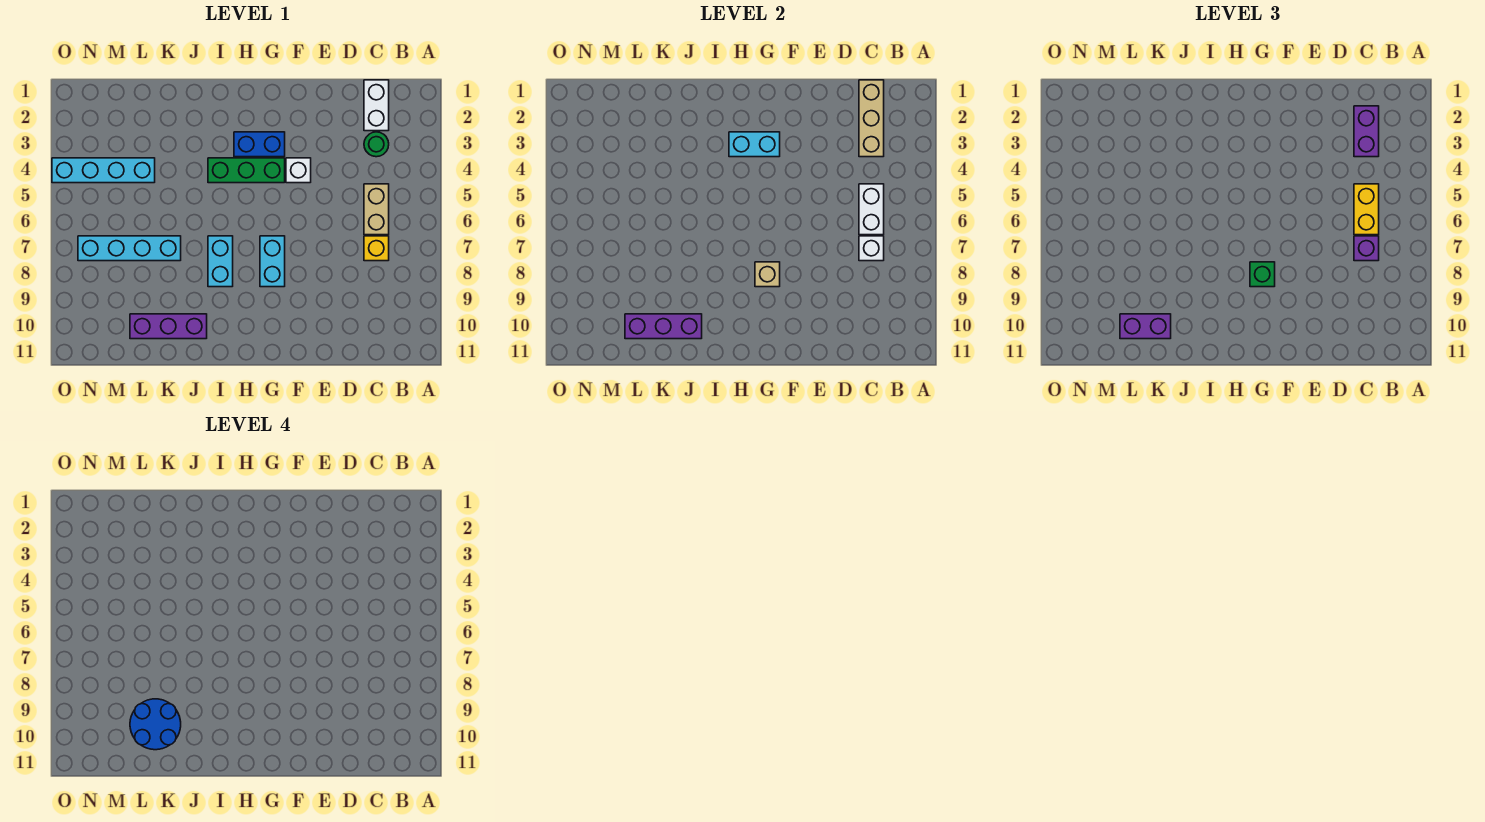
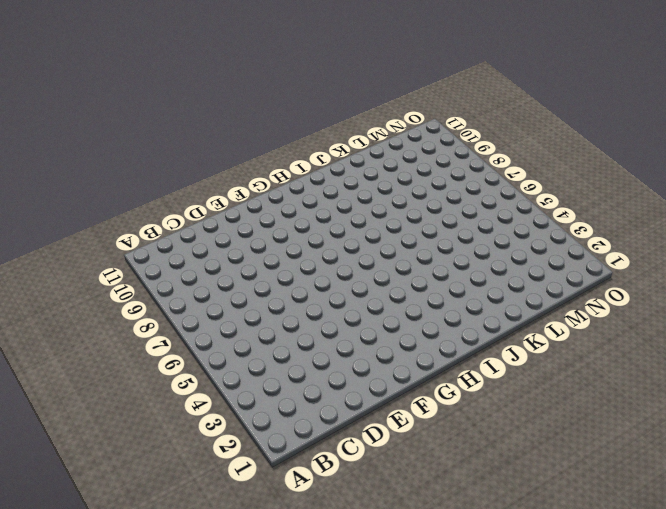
none -> white 1x2 brick [364,80,389,131]
none -> green 1x1 round brick [364,132,389,157]
none -> tan 1x2 brick [364,184,389,235]

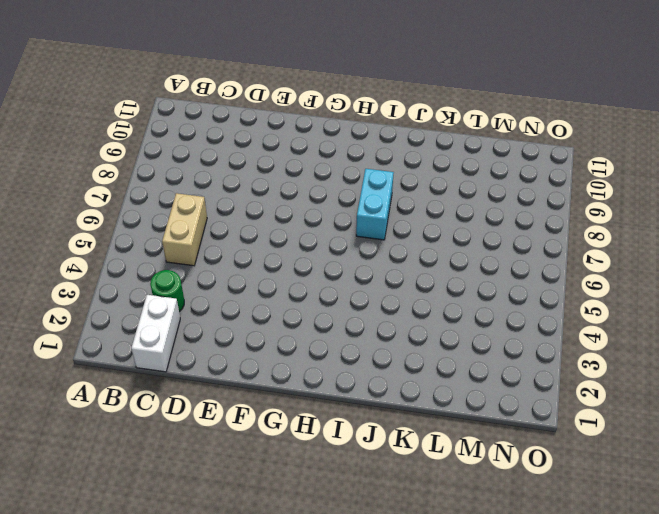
none -> yellow 1x1 brick [364,236,389,261]
none -> white 1x1 brick [286,158,311,183]
none -> blue 1x2 brick [234,132,285,157]

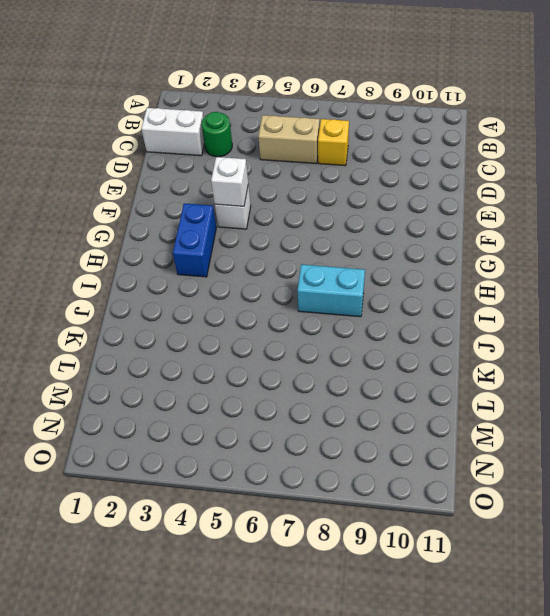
white 1x1 brick [211,157,248,206] -> white 1x1 brick moved to [859,236,884,261]
none -> green 1x3 brick [208,158,285,183]
none -> cyan 1x2 brick [260,236,285,287]
none -> purple 1x3 brick [130,314,207,339]

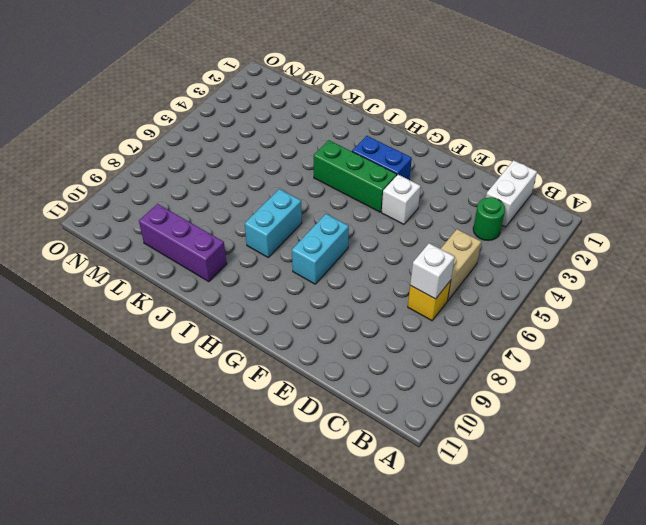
none -> cyan 1x4 brick [78,236,181,261]
none -> cyan 1x4 brick [52,158,155,183]
none -> tan 1x3 brick [859,80,884,157]

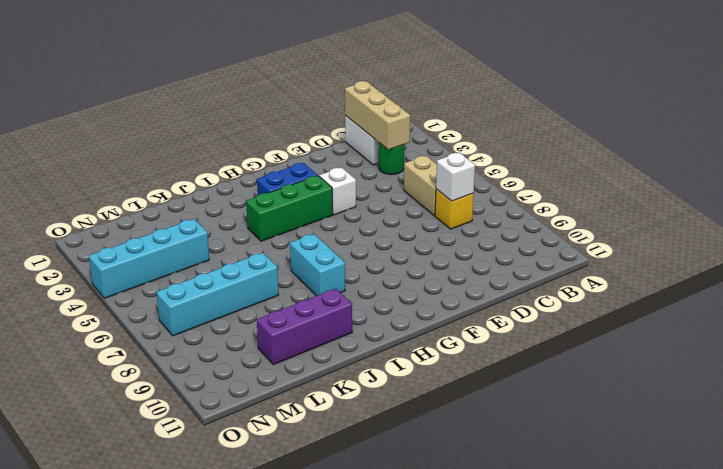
none -> cyan 1x2 brick [260,236,285,287]
none -> white 1x2 brick [859,184,884,235]
none -> cyan 1x2 brick [729,132,780,157]

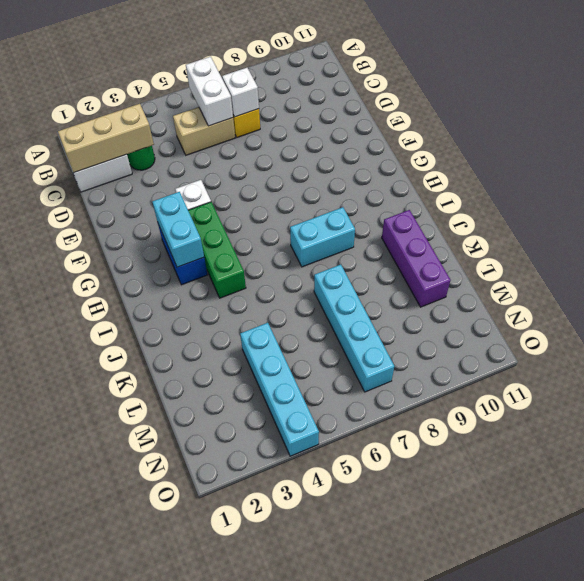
white 1x2 brick [186,57,233,126] -> white 1x2 brick turned to [859,184,884,235]
none -> cyan 1x2 brick [260,236,285,287]
none -> tan 1x1 brick [755,262,780,287]
none -> purple 1x3 brick [625,314,702,339]

